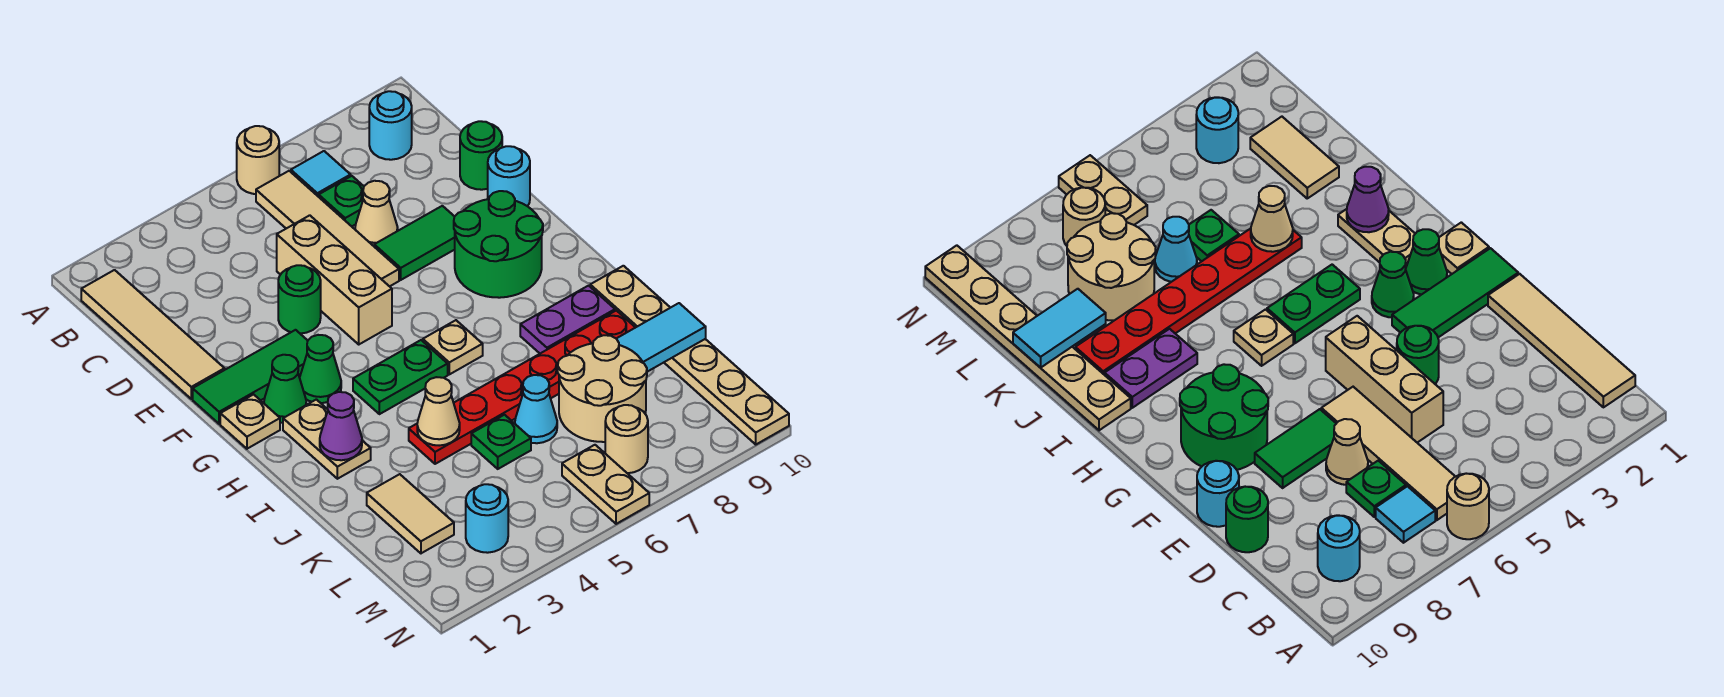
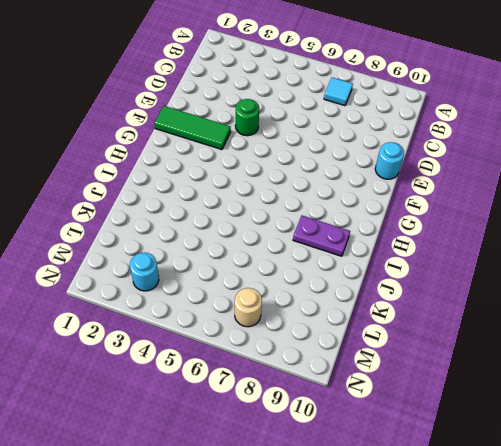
none -> tan 1x1 round brick [237,126,279,194]
none -> tan 1x4 tile [81,270,225,399]
none -> tan 1x4 tile [256,171,399,286]
none -> cyan 1x1 round brick [369,91,412,160]

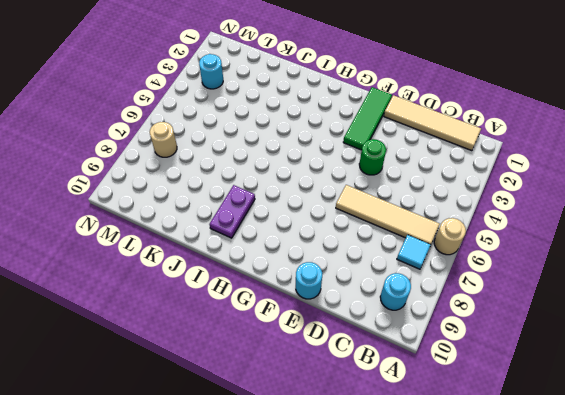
none -> green 1x1 plate [319,176,364,226]
none -> tan 1x3 brick [277,215,392,344]
none -> tan 1x1 cone [355,181,398,246]
none -> green 1x1 round brick [460,121,502,190]

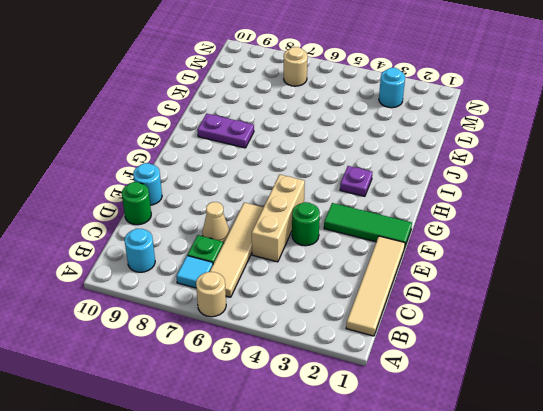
purple 1x1 plate [340,166,372,196] -> none
none -> green 1x2 tile [374,206,455,280]
none -> green 2x2 round brick [454,191,543,298]
none -> tan 1x1 plate [220,394,280,449]
none -> green 1x1 cone [264,355,306,423]

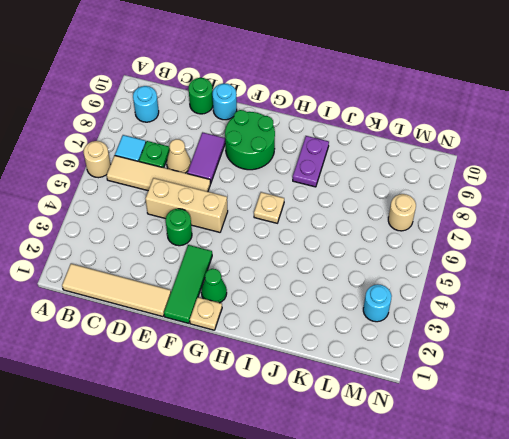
purple 1x2 tile [187,132,225,183] -> green 1x2 tile [374,206,455,280]
none -> green 1x1 cone [300,335,341,403]
none -> tan 1x2 plate [283,399,371,479]
none -> green 1x2 plate [353,340,448,414]
none -> tan 1x6 plate [590,266,789,444]

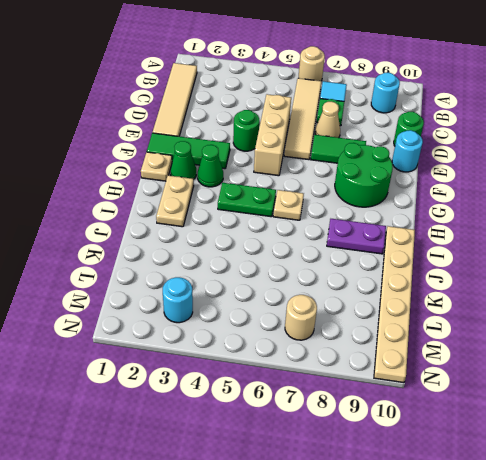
none -> red 1x6 plate [409,310,636,464]
none -> tan 1x2 tile [367,474,454,553]
none -> green 1x1 plate [471,415,531,469]
none -> cyan 1x1 cone [515,375,557,443]

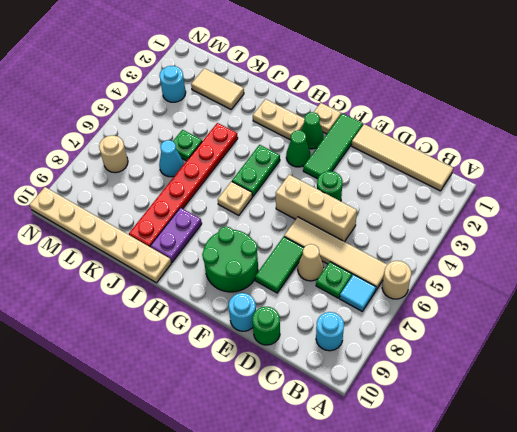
none -> tan 2x2 round brick [558,335,647,442]
none -> tan 1x2 plate [562,445,649,524]
none -> purple 1x1 cone [320,392,362,460]
none -> tan 1x1 cone [417,377,460,446]

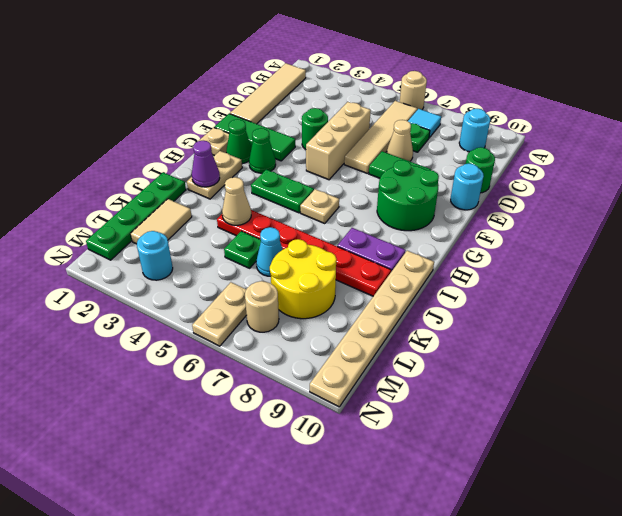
green 1x4 plate [86,173,186,260] -> none
yellow 2x2 round brick [270,239,337,319] -> tan 2x2 round brick [558,335,647,442]
none -> cyan 1x2 tile [616,303,706,372]

